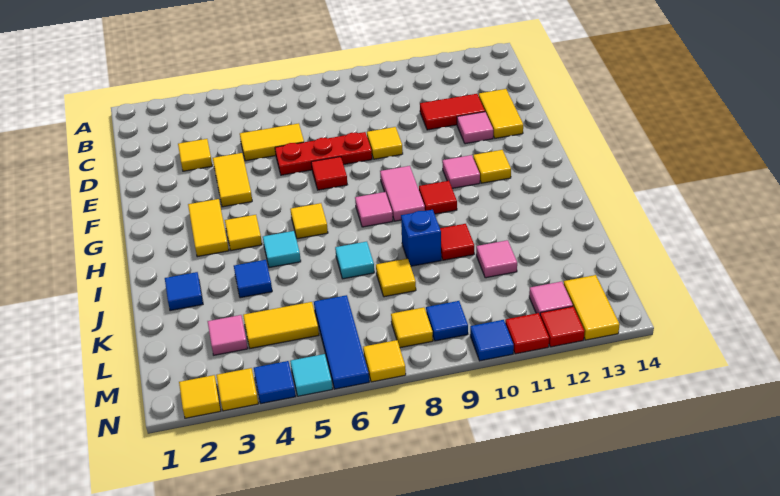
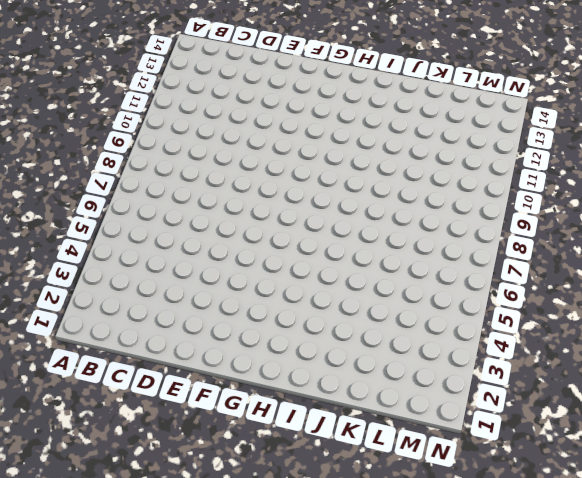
none -> yellow 1x1 tile [178,139,212,171]
none -> yellow 1x2 tile [240,123,304,161]
none -> red 1x2 tile [420,94,485,130]
none -> yellow 1x2 tile [479,89,523,138]

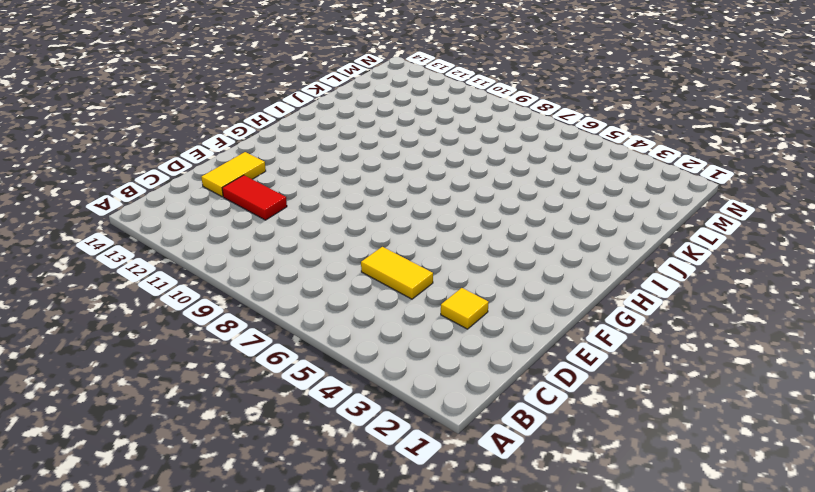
none -> yellow 1x2 tile [213,153,252,207]
none -> red 1x3 plate [275,132,372,175]
none -> yellow 1x1 tile [367,127,403,159]
none -> pink 1x1 tile [457,112,493,144]

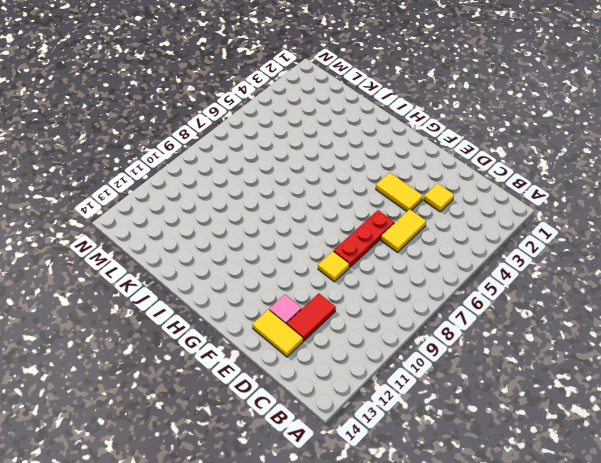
none -> red 1x1 tile [311,157,347,190]
none -> yellow 1x2 tile [188,199,229,257]
none -> pink 1x2 tile [380,166,425,221]
none -> pink 1x1 tile [442,155,480,188]

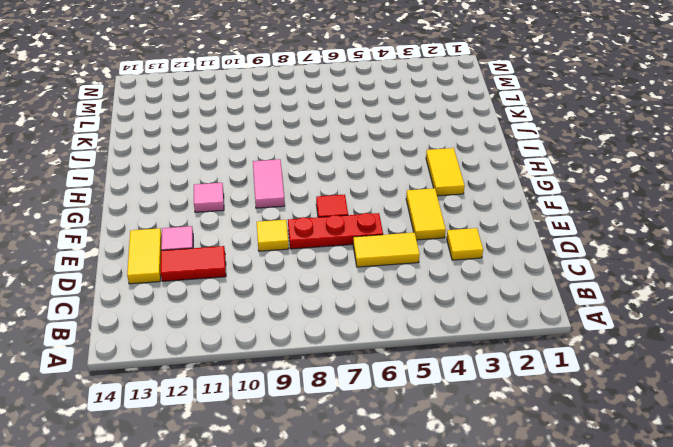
none -> yellow 1x1 tile [473,150,511,183]
none -> yellow 1x1 tile [225,215,262,251]
none -> yellow 1x1 tile [290,203,328,239]
none -> pink 1x1 tile [355,192,393,227]

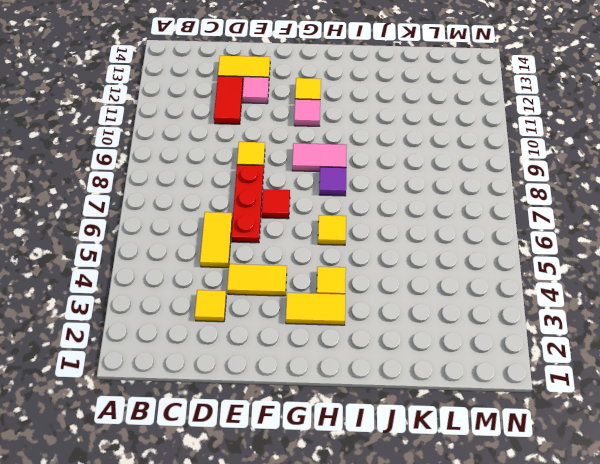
purple 1x1 tile [319,167,346,196] -> pink 1x1 tile [355,192,393,227]
none -> red 1x1 tile [419,181,457,214]
none -> cyan 1x1 tile [263,231,301,268]
none -> blue 1x1 tile [165,272,203,311]
none -> blue 1x1 tile [234,260,272,298]

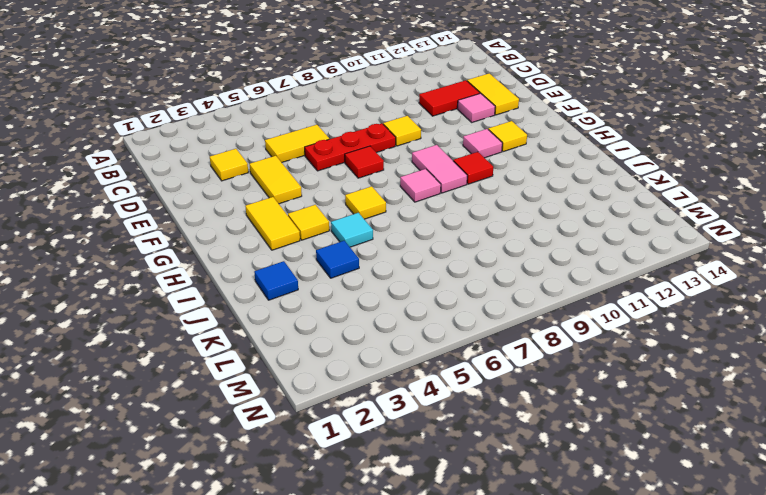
none -> cyan 1x1 tile [335,242,374,279]
none -> blue 1x1 brick [401,210,441,266]
none -> red 1x1 tile [440,224,474,260]
none -> yellow 1x1 tile [376,259,416,297]

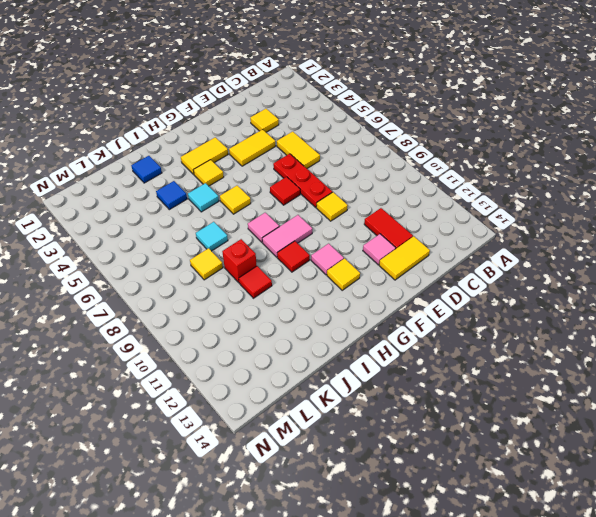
red 1x1 brick [222,239,257,283] -> blue 1x1 brick [401,210,441,266]
none -> pink 1x1 tile [476,240,517,278]
none -> pink 1x1 tile [208,315,248,355]
none -> yellow 1x2 tile [243,302,319,348]
none -> blue 1x3 tile [314,295,369,389]

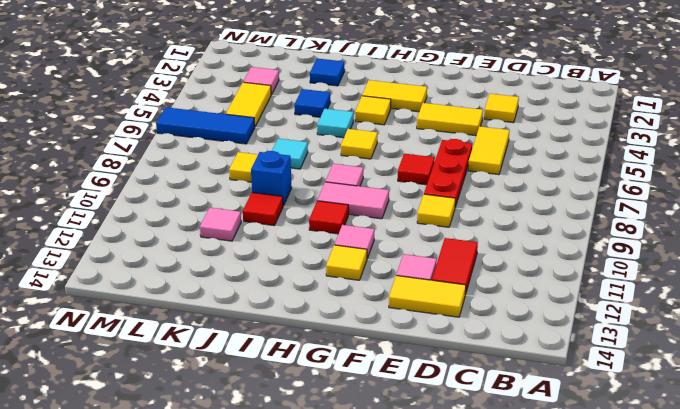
none -> yellow 1x1 tile [391,307,433,348]
none -> blue 1x1 tile [426,301,468,341]
none -> pink 1x1 tile [529,281,573,314]
none -> yellow 1x2 tile [564,275,620,340]

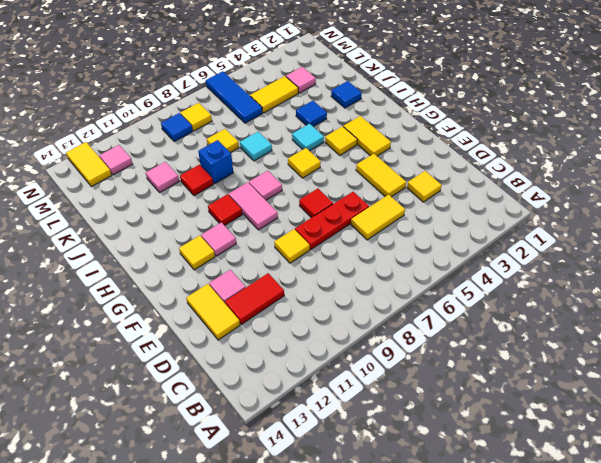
none -> yellow 1x1 tile [179,375,221,418]
none -> yellow 1x1 tile [216,368,258,411]
none -> blue 1x1 tile [254,361,296,404]
none -> cyan 1x1 tile [290,354,333,396]

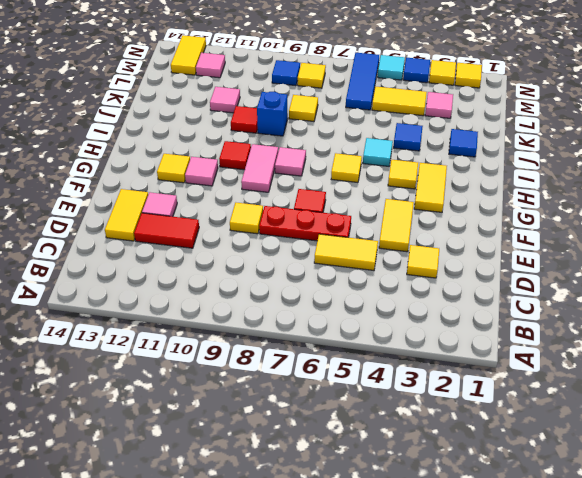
none -> cyan 1x1 tile [335,242,374,279]
none -> yellow 1x1 tile [363,340,406,382]
none -> blue 1x1 tile [470,320,514,361]
none -> red 1x1 tile [505,313,549,354]

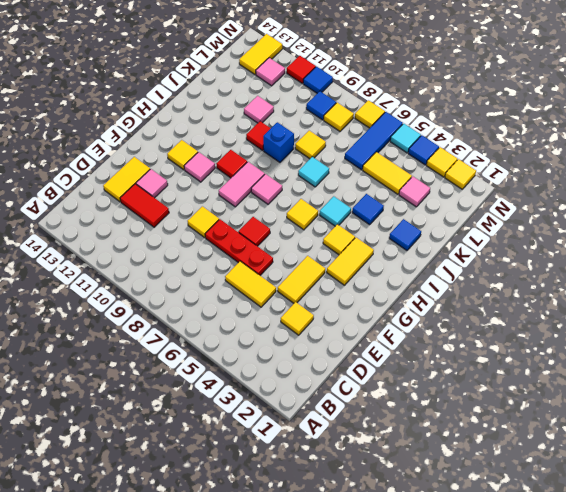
none -> red 1x1 tile [540,306,585,347]

